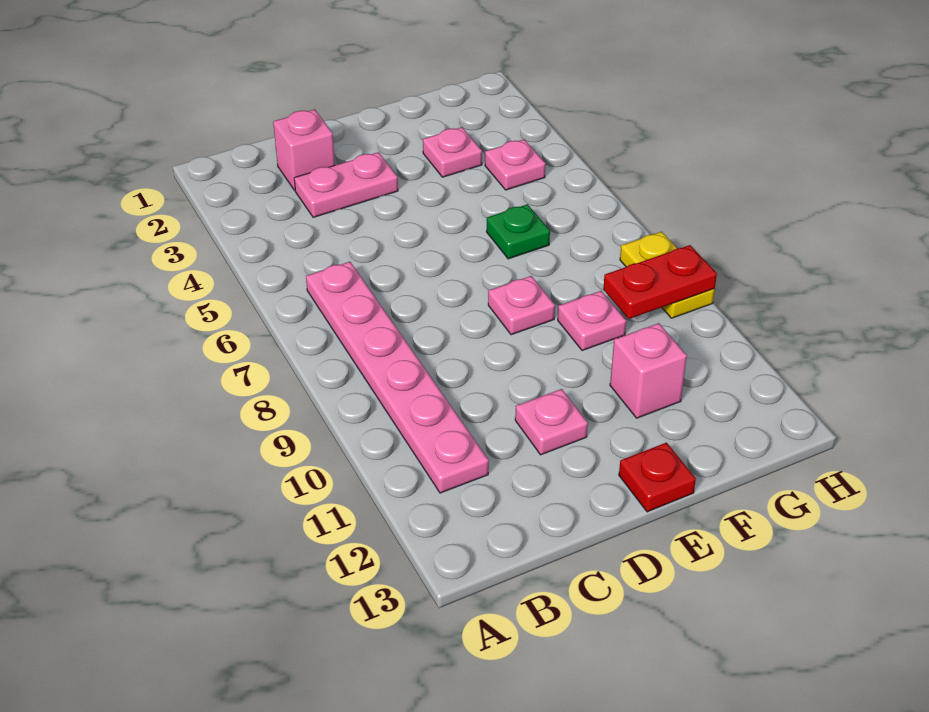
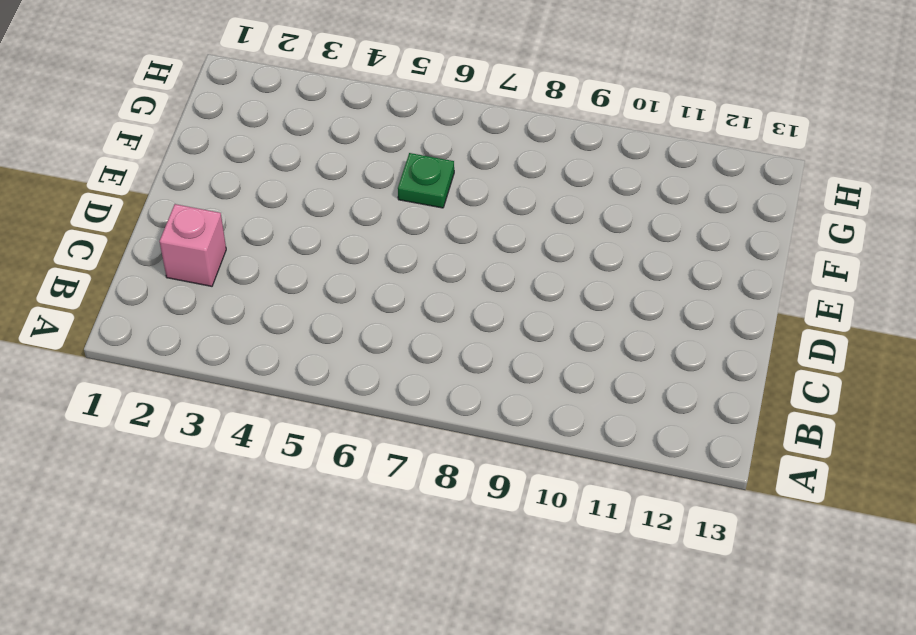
none -> pink 1x6 plate [306,262,489,493]
none -> pink 1x2 plate [294,152,398,217]
none -> pink 1x1 plate [515,389,588,455]

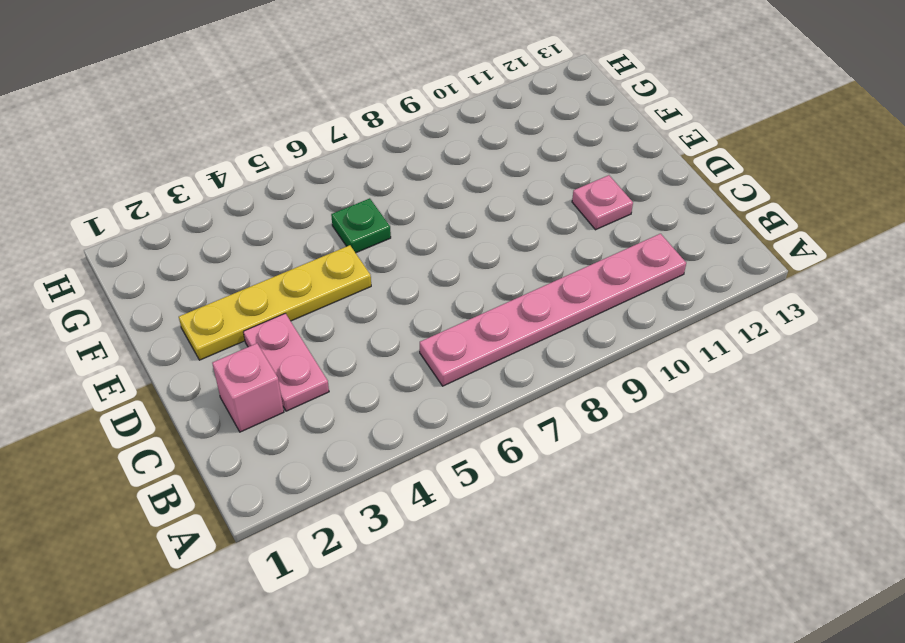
yellow 1x4 plate [179,245,371,360] -> none
none -> pink 1x1 plate [488,276,555,335]
none -> red 1x1 plate [619,443,696,512]
none -> pink 1x1 plate [423,127,482,177]

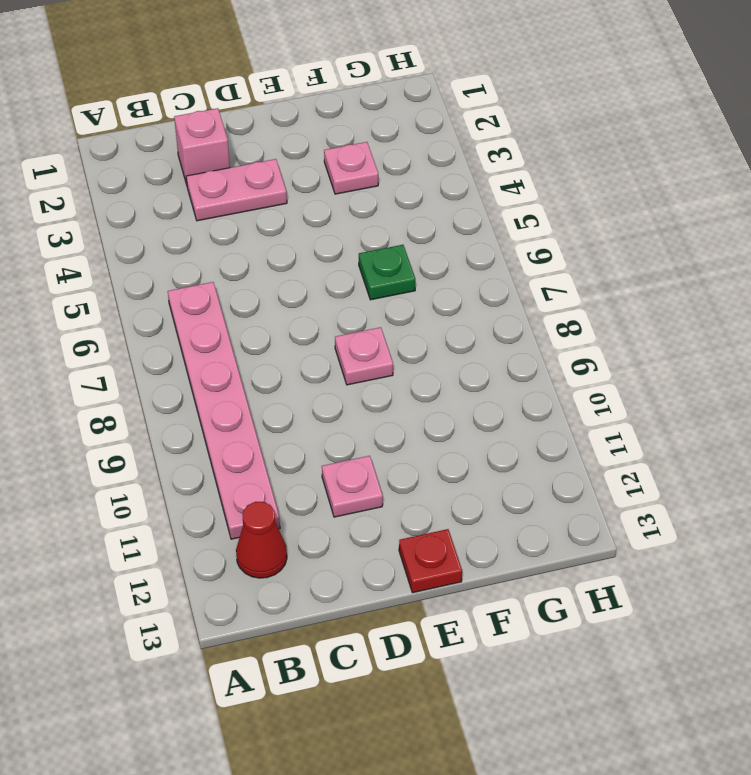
red 1x1 cone [236,502,287,578] -> none
none -> pink 1x1 plate [558,291,626,351]
none -> pink 1x1 brick [610,323,687,418]
none -> pink 1x1 plate [485,139,546,190]

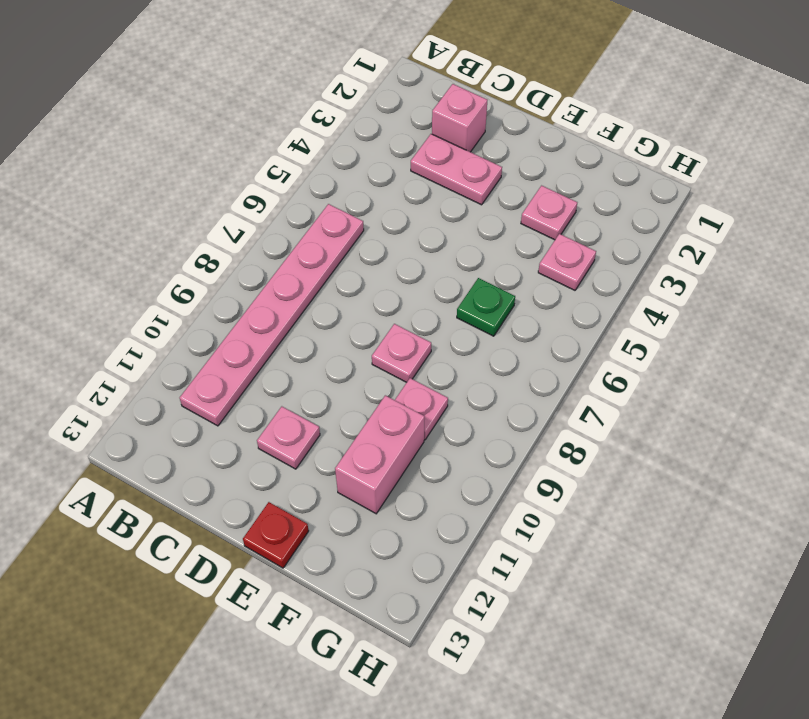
pink 1x2 brick [335,395,425,514] -> pink 1x1 brick [610,323,687,418]
none -> yellow 1x2 plate [620,232,715,318]
none -> red 1x2 plate [603,245,717,319]

